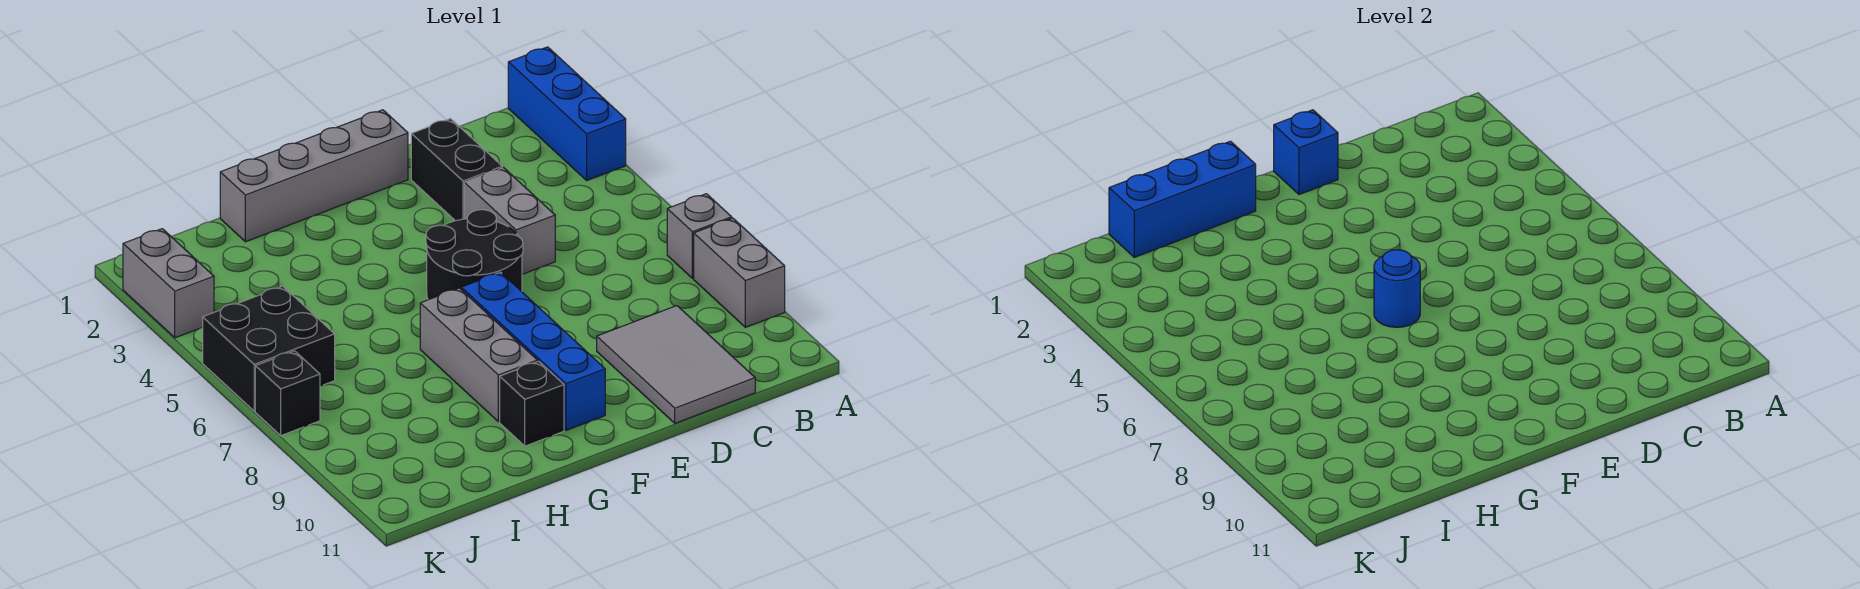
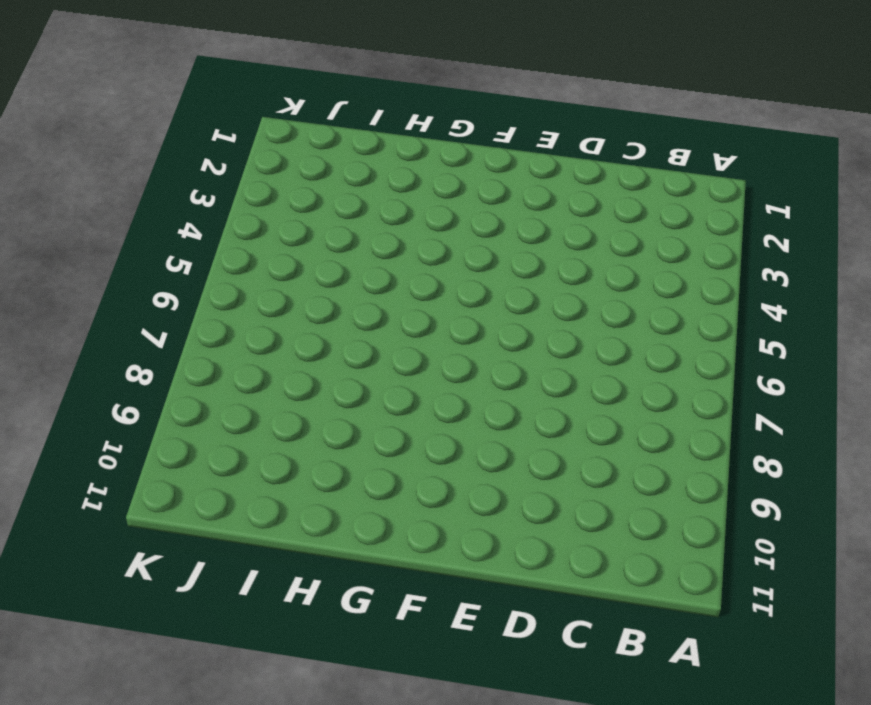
none -> blue 1x3 brick [508,47,626,180]
none -> grey 1x1 brick [667,194,732,278]
none -> grey 1x2 brick [694,218,785,327]

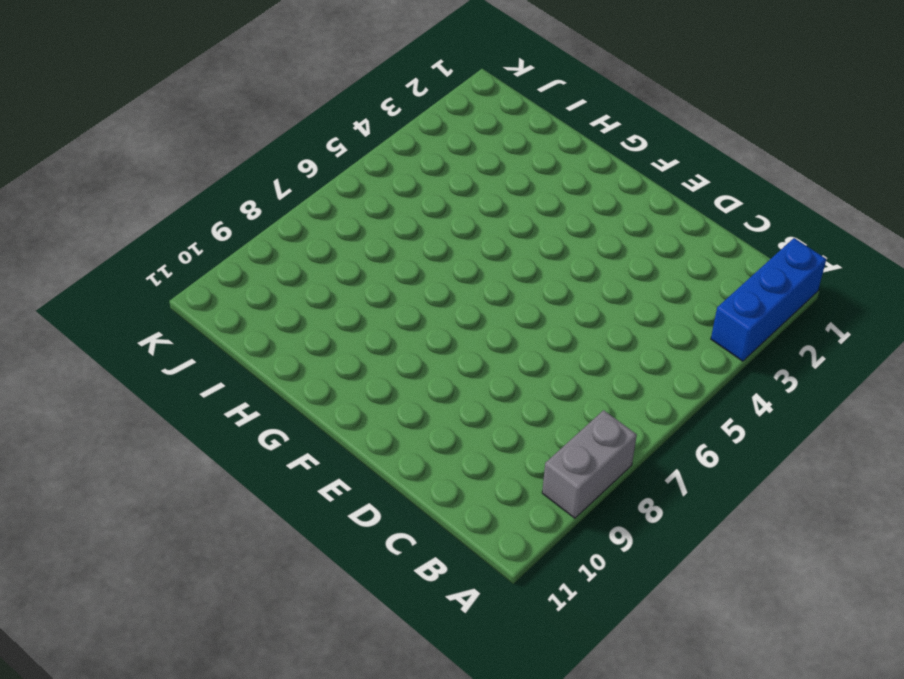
none -> grey 1x1 brick [667,194,732,278]
none -> grey 2x3 tile [597,306,755,423]
none -> black 1x2 brick [411,119,502,221]

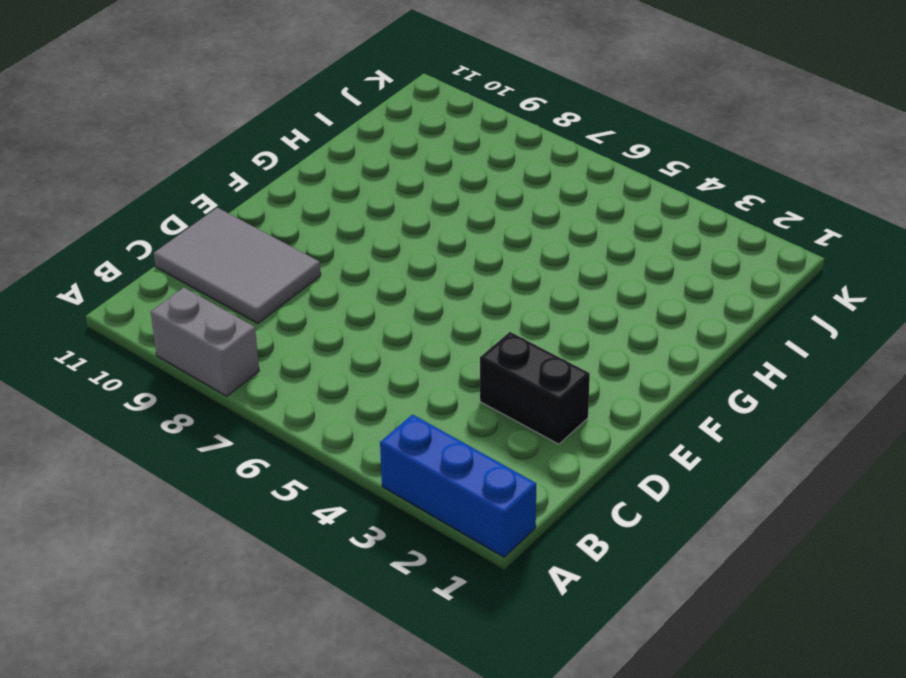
none -> grey 1x1 brick [667,194,732,278]
none -> grey 1x2 brick [464,168,555,274]
none -> grey 1x4 brick [220,110,408,242]

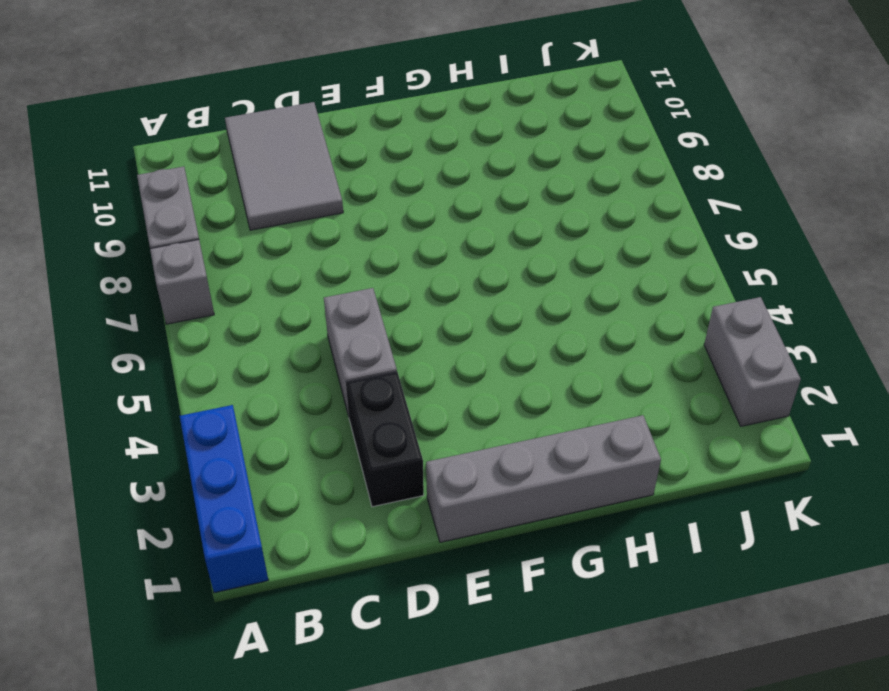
none -> black 2x2 round brick [426,210,523,300]
none -> blue 1x4 brick [461,272,605,430]
none -> grey 1x3 brick [420,288,538,422]

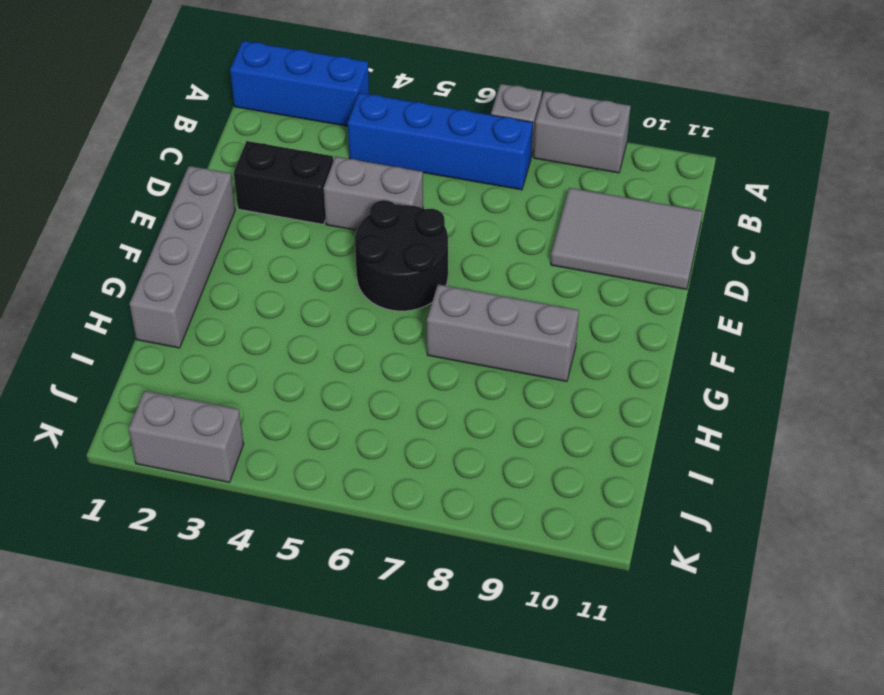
blue 1x4 brick [348,93,533,190] -> blue 1x4 brick moved to [461,272,605,430]
none -> black 1x1 brick [500,361,564,446]
none -> black 2x2 brick [203,286,335,411]
none -> black 1x1 brick [255,351,320,436]

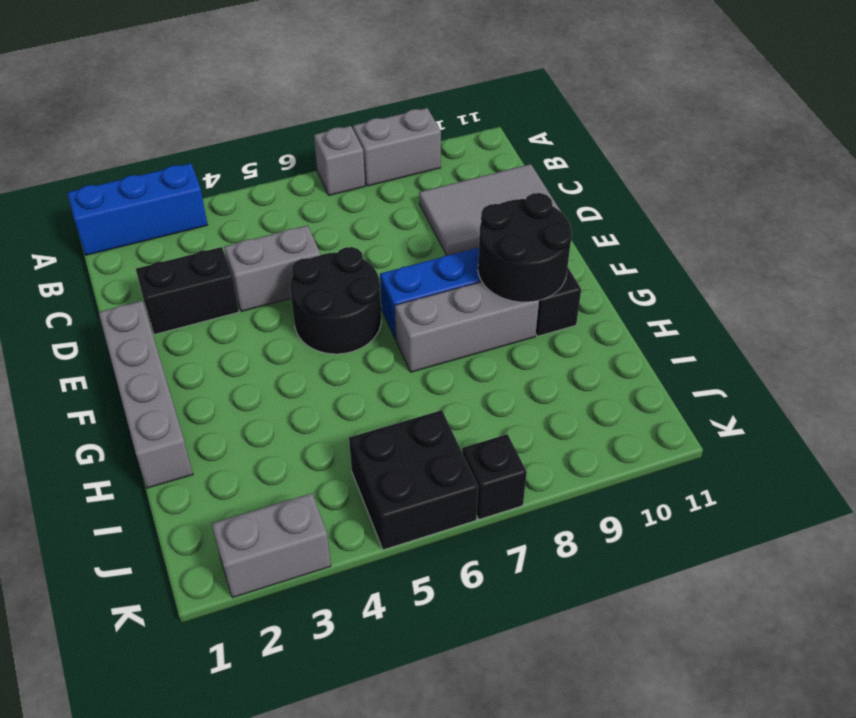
black 2x2 round brick [478,193,572,302] -> none
none -> blue 1x1 brick [1274,110,1338,195]
none -> blue 1x1 round brick [1374,250,1420,327]
none -> blue 1x3 brick [1109,141,1256,257]

